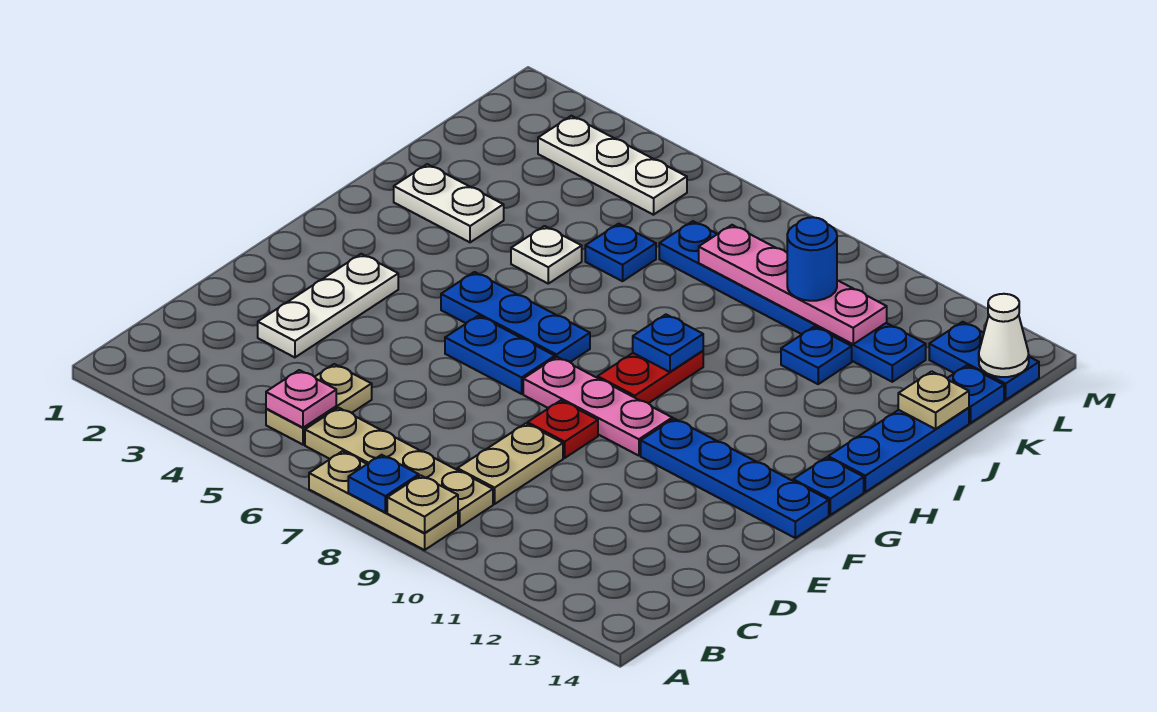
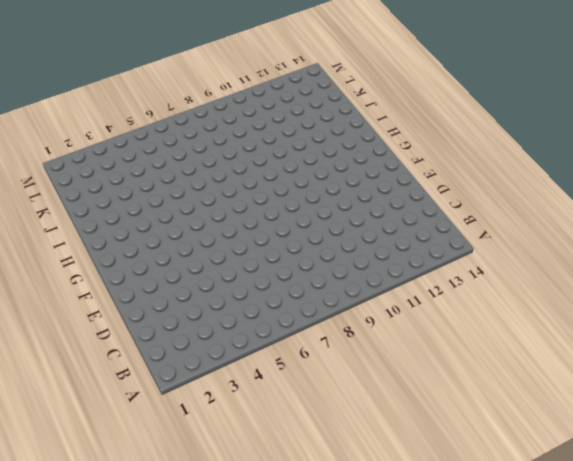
none -> tan 1x3 plate [309,451,458,550]
none -> tan 1x2 plate [266,364,372,445]
none -> tan 1x4 plate [305,408,493,527]

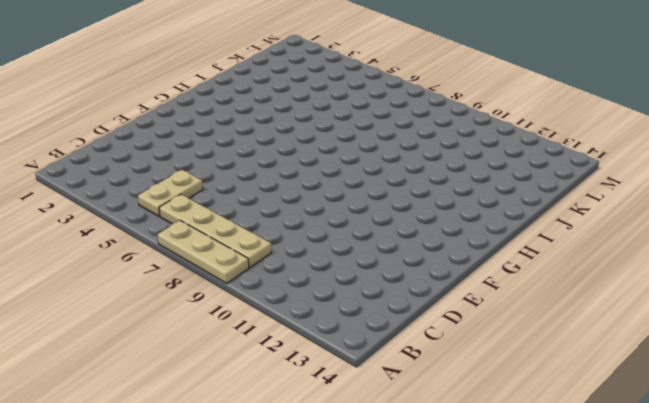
none -> tan 1x2 plate [457,423,563,504]
none -> white 1x3 plate [258,254,398,357]
none -> red 1x1 plate [527,401,598,458]

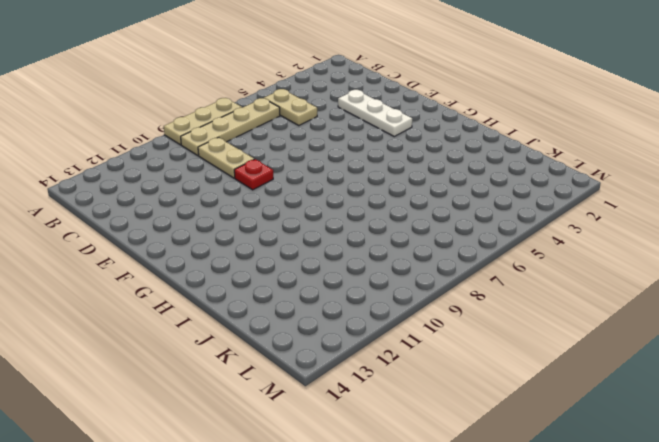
none -> blue 1x2 plate [445,316,555,394]
none -> pink 1x3 plate [523,357,672,456]
none -> blue 1x4 plate [641,419,829,538]

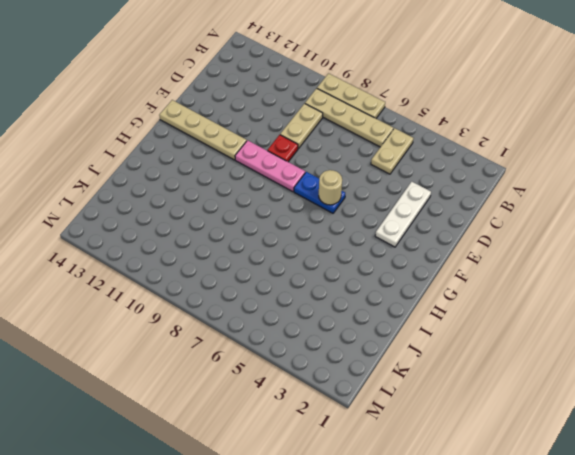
tan 1x1 round brick [319,170,342,205] -> none
tan 1x4 plate [159,100,247,160] -> blue 1x4 plate [641,419,829,538]
none -> blue 1x3 plate [441,272,590,362]
none -> red 1x2 plate [598,351,703,403]
none -> blue 1x1 plate [793,457,864,515]

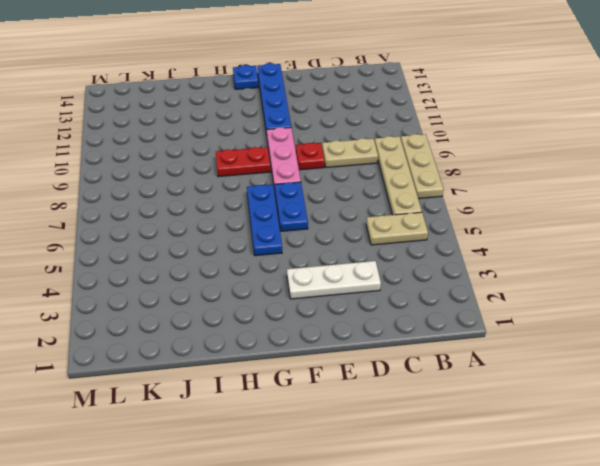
none -> blue 1x3 plate [828,408,969,492]
none -> white 1x2 plate [394,164,504,242]
none -> white 1x1 plate [511,226,582,284]

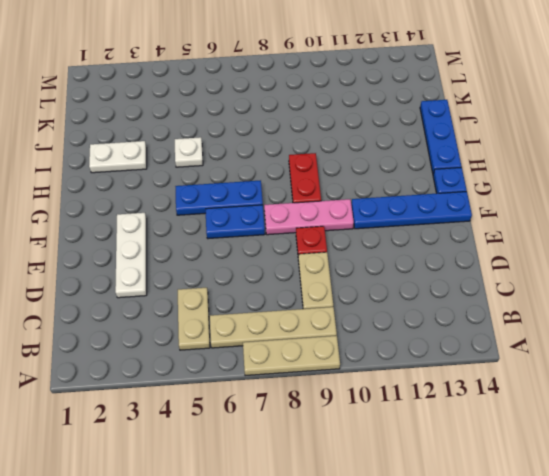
none -> blue 1x1 plate [585,224,656,281]
none -> blue 1x1 plate [781,327,852,384]
none -> blue 1x6 plate [659,221,926,382]

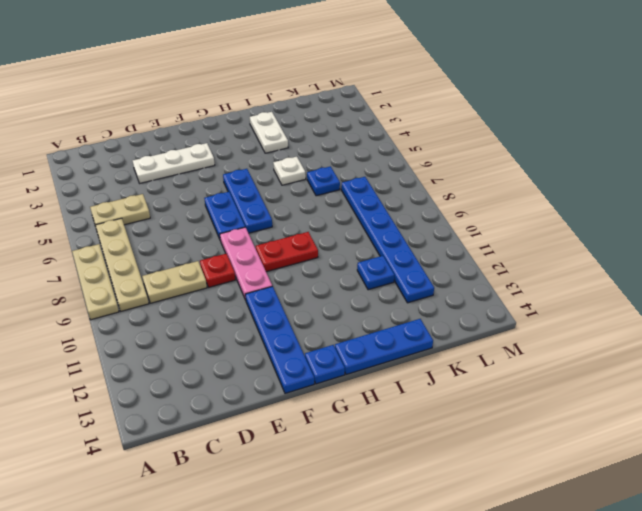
none -> blue 1x1 plate [947,365,1004,423]
none -> white 1x3 plate [538,116,687,215]
none -> blue 1x2 plate [929,322,1039,400]

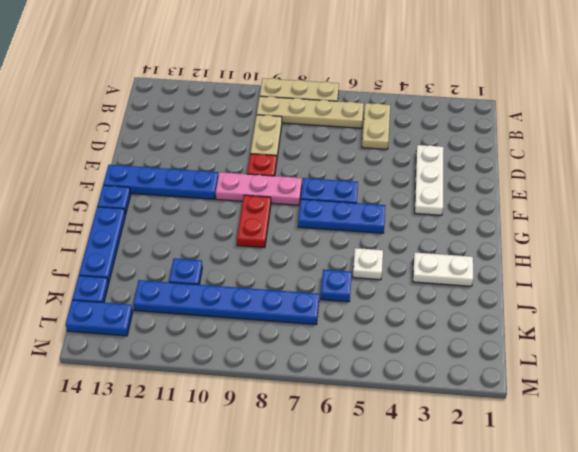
none -> white 1x3 plate [538,116,687,215]
none -> blue 1x1 plate [348,455,419,512]
none -> tan 1x1 plate [387,475,458,533]

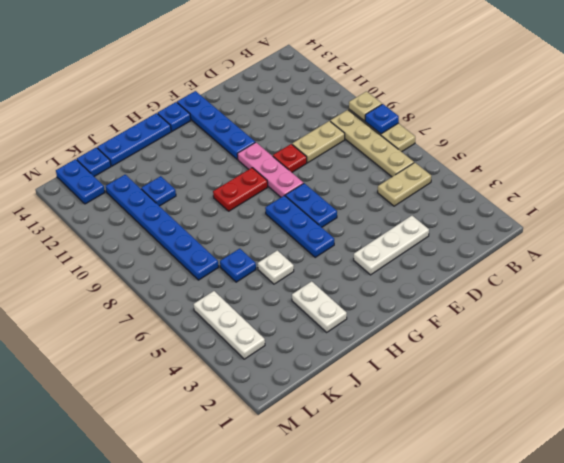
none -> pink 1x1 plate [266,370,336,428]
none -> blue 1x1 plate [633,315,703,372]
none -> tan 1x1 plate [898,371,969,429]

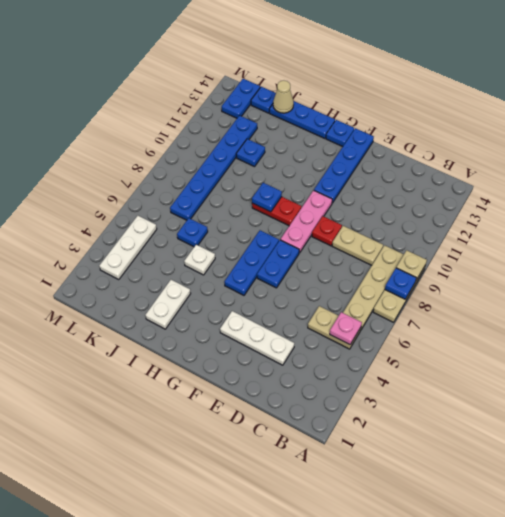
tan 1x1 cone [273,80,294,113] -> tan 1x1 plate [898,371,969,429]
none -> pink 1x4 plate [699,225,887,344]
none -> white 1x1 cone [979,294,1029,377]
none -> blue 1x1 round brick [787,217,837,301]

